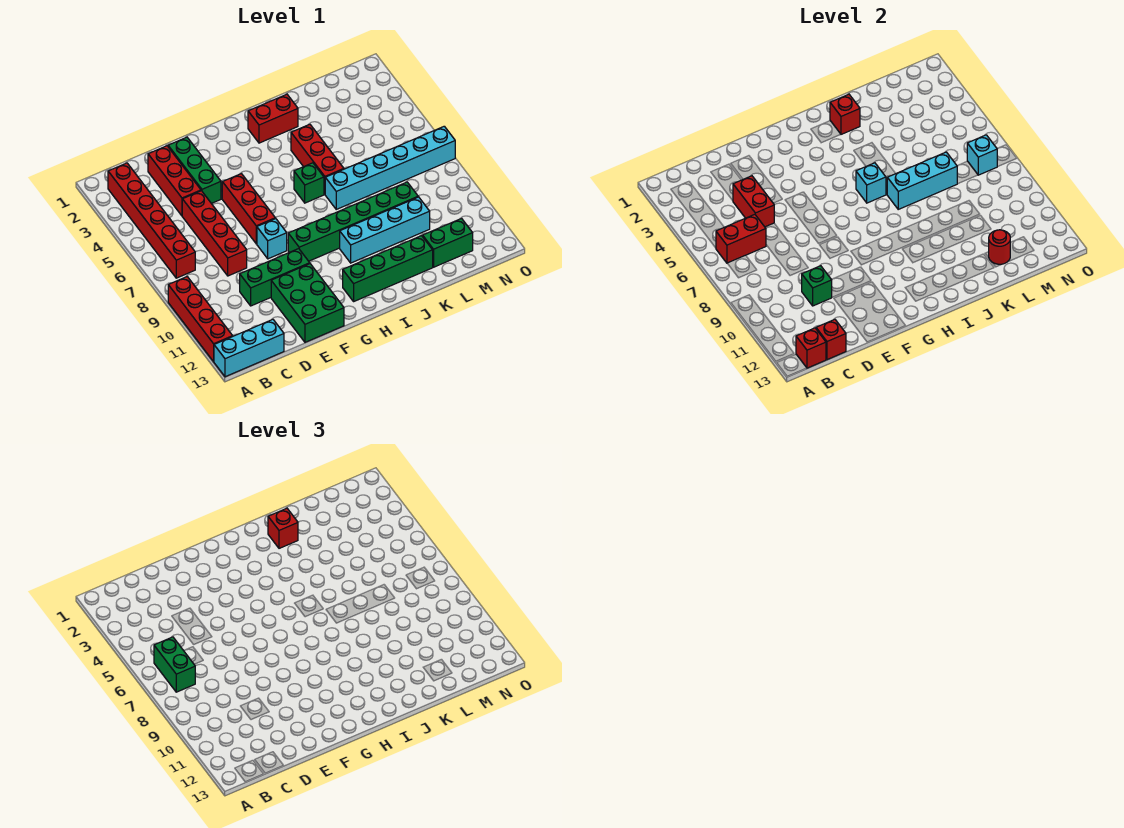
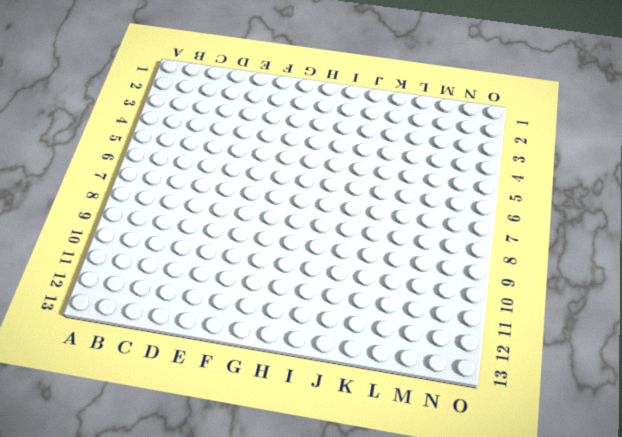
none -> red 1x4 brick [168,277,233,362]
none -> cyan 1x3 brick [214,319,284,377]
none -> red 1x6 brick [108,163,195,278]
none -> red 1x3 brick [148,146,201,216]

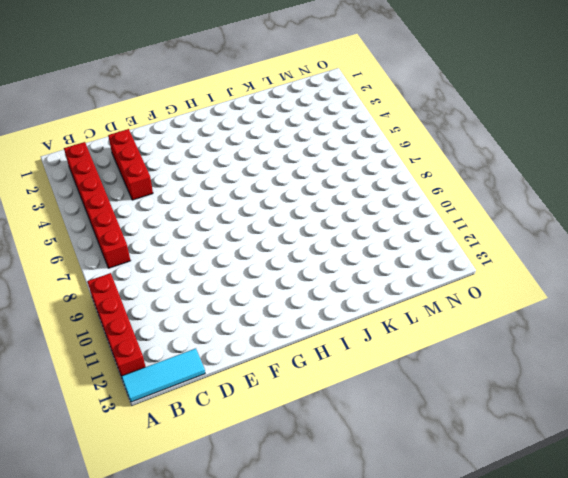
cyan 1x3 tile [121,348,205,402] -> cyan 1x3 brick [214,319,284,377]
none -> red 1x4 brick [182,191,247,276]
none -> green 1x3 brick [240,249,310,306]
none -> green 1x3 brick [168,137,221,204]
none -> green 2x3 brick [271,264,344,342]

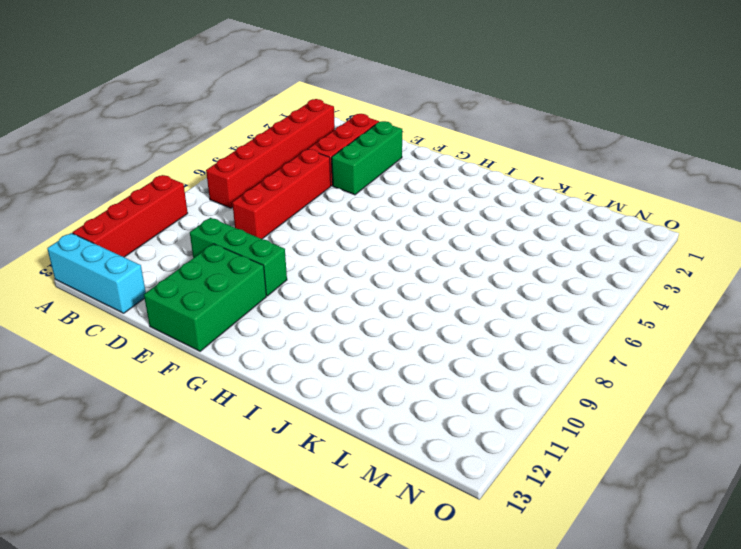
none -> red 1x3 brick [222,174,275,244]
none -> cyan 1x1 brick [257,218,287,259]
none -> green 1x6 brick [288,182,418,261]
none -> green 1x4 brick [343,236,433,301]

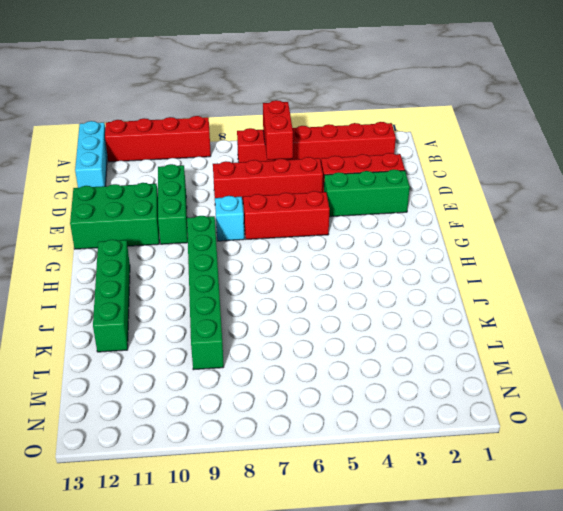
none -> red 1x2 brick [248,94,298,143]
none -> green 1x1 brick [294,163,324,203]
none -> cyan 1x4 brick [340,197,430,263]
none -> red 1x3 brick [291,124,344,194]

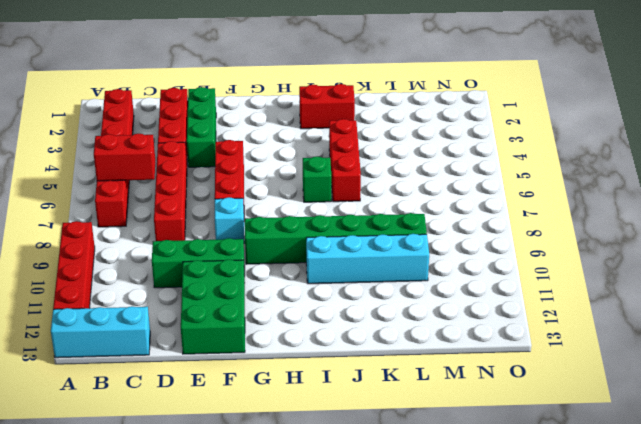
none -> green 1x4 brick [343,236,433,301]
none -> cyan 1x6 brick [325,126,455,209]
none -> green 1x2 brick [423,219,473,267]
none -> red 1x1 brick [796,328,826,368]

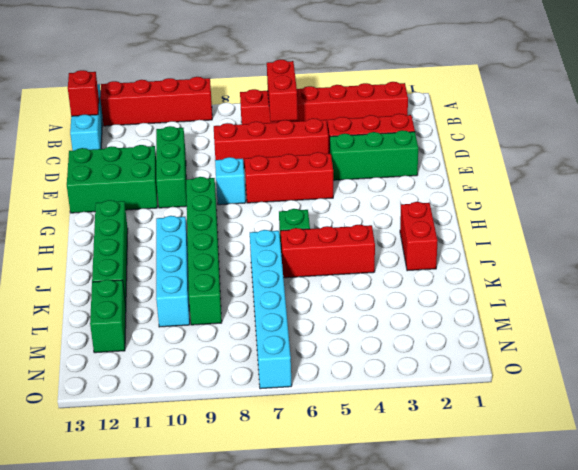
none -> red 1x1 brick [816,319,846,360]
none -> red 1x2 brick [733,176,774,227]
none -> green 1x1 brick [802,266,832,306]
none -> cyan 1x1 brick [856,163,886,203]

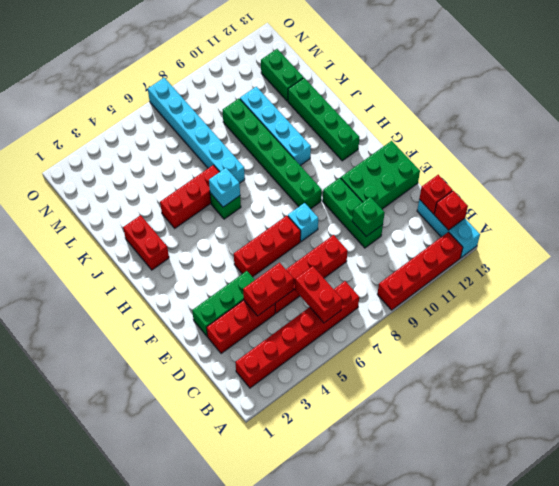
none -> red 1x1 brick [830,94,860,134]
none -> cyan 1x3 brick [887,152,957,209]
none -> red 1x1 round brick [989,230,1010,264]
none -> cyan 1x1 brick [967,135,997,175]

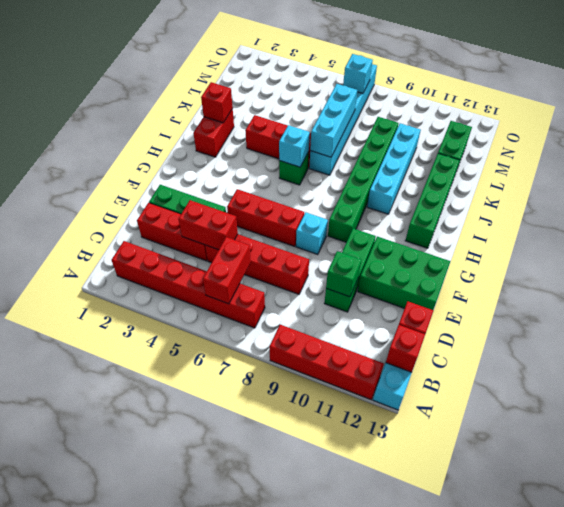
none -> red 1x1 round brick [989,230,1010,264]
none -> green 1x2 brick [154,637,195,692]
none -> red 1x1 brick [268,508,298,548]

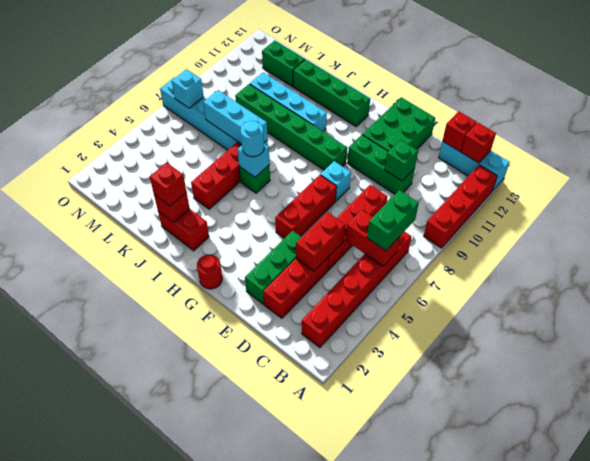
red 1x1 round brick [197,255,222,289] -> red 1x1 round brick moved to [989,230,1010,264]
cyan 1x1 round brick [241,121,264,157] -> none

